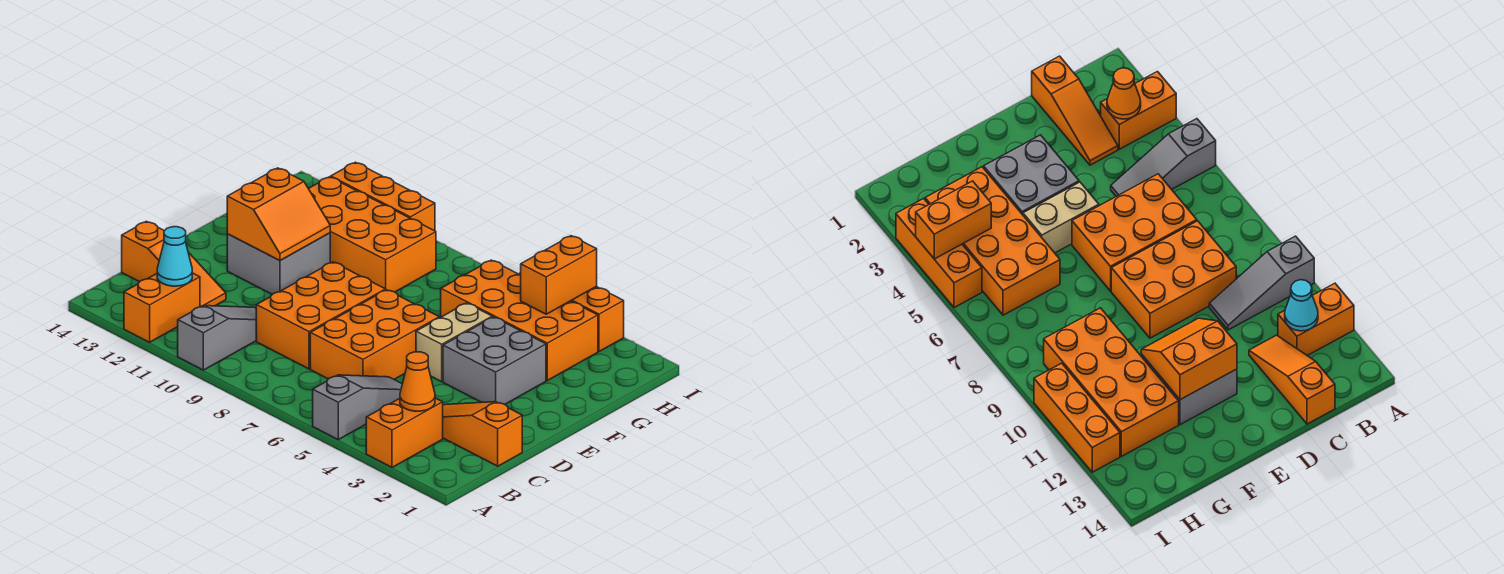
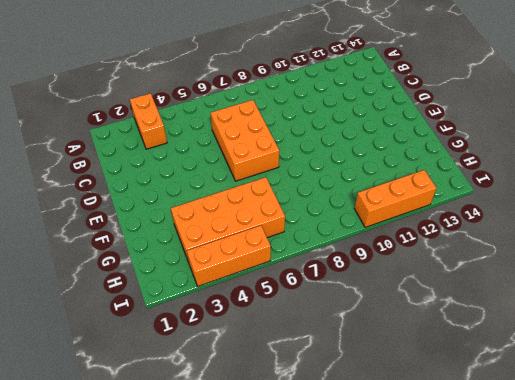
none -> grey 1x3 slope [313,375,402,440]
none -> grey 1x3 slope [178,306,256,370]
none -> orange 1x2 brick [124,273,200,342]

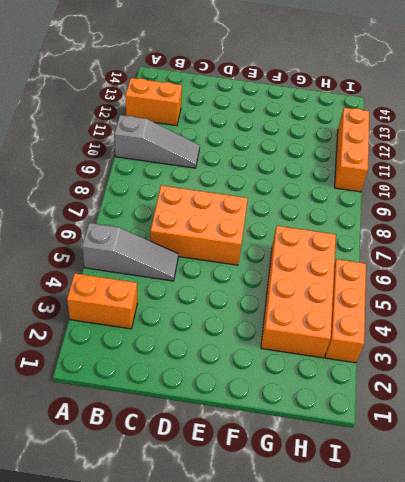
none -> orange 1x3 slope [443,402,522,466]
none -> orange 2x3 brick [256,262,385,369]
none -> orange 1x3 slope [122,221,226,307]

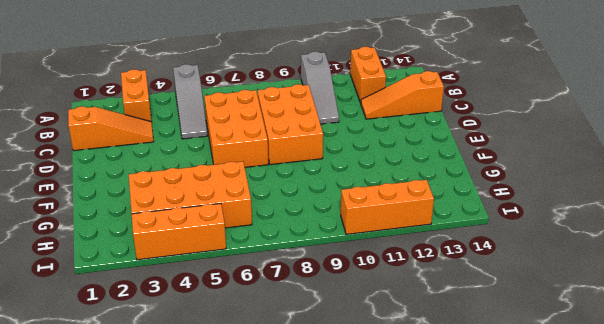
none -> grey 2x2 brick [443,317,546,404]
none -> tan 1x2 brick [416,303,492,382]
none -> grey 2x2 brick [227,233,330,294]

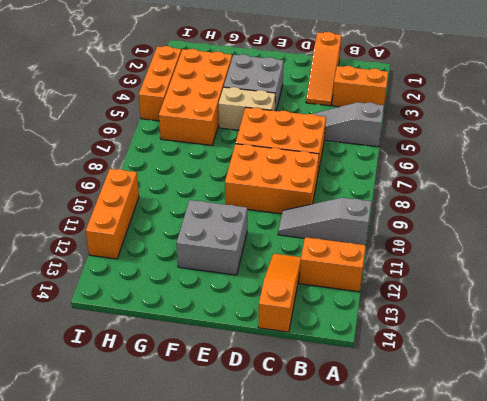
none -> orange 2x4 brick [308,177,436,292]
none -> orange 1x1 cone [400,352,435,411]
none -> cyan 1x1 cone [157,227,192,286]

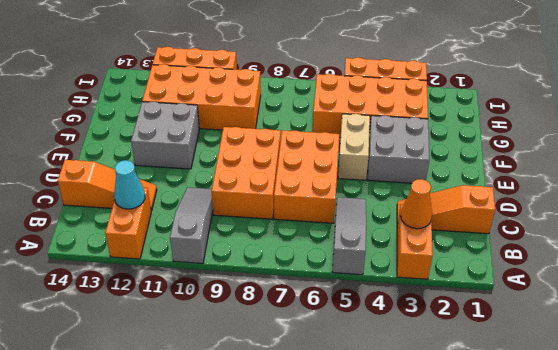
none -> orange 2x2 slope [227,168,330,261]
none -> orange 1x2 brick [521,236,597,314]

